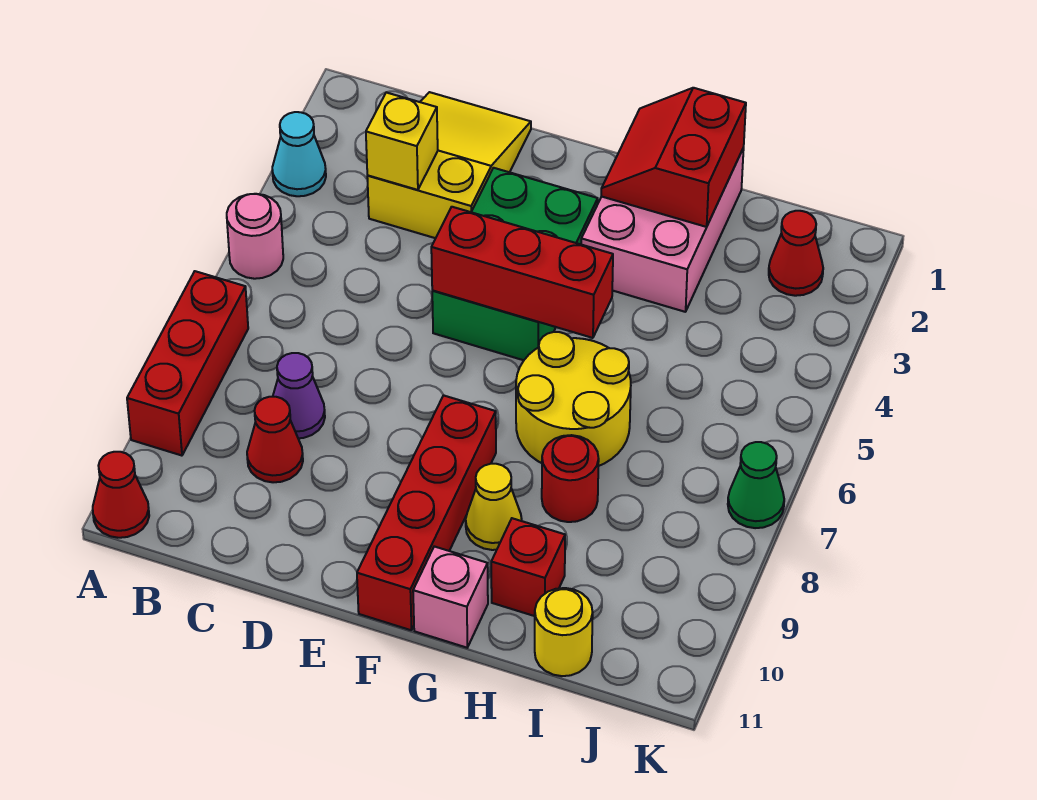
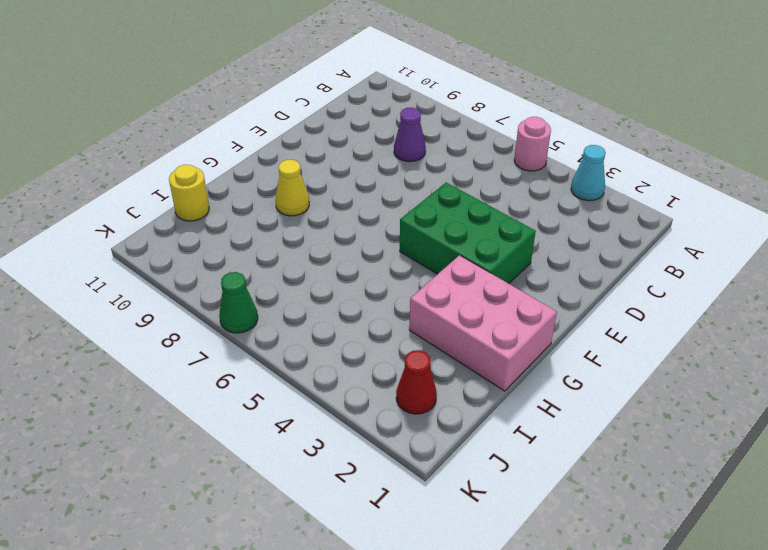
none -> red 1x3 brick [127,271,248,456]
none -> red 1x1 cone [93,452,149,538]
none -> yellow 2x3 slope [367,92,531,238]

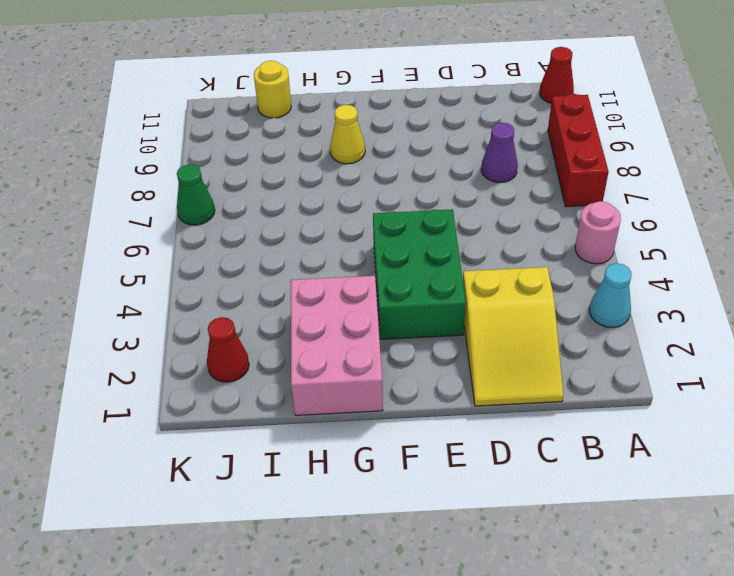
none -> red 1x1 cone [247,397,303,482]
none -> red 1x4 brick [357,395,496,630]
none -> yellow 2x2 round brick [516,332,631,466]

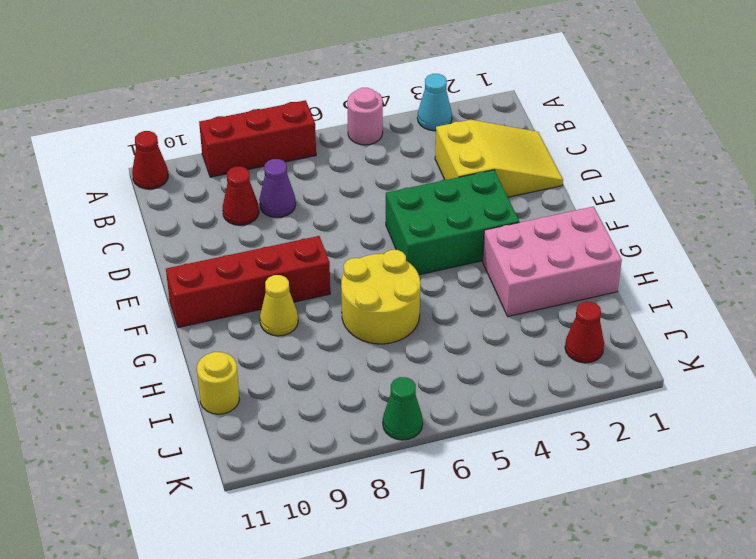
none -> pink 1x1 brick [413,546,488,648]
none -> red 1x1 round brick [542,435,599,522]
none -> red 1x1 brick [491,518,565,616]

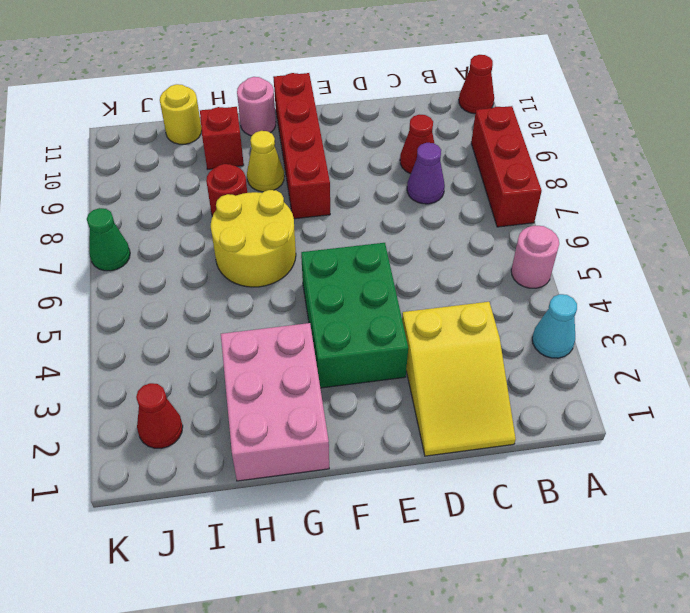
pink 1x1 round brick [237,77,276,136] -> pink 1x1 brick [413,546,488,648]
none -> yellow 1x1 brick [366,92,438,190]
none -> red 1x3 brick [431,207,613,338]
none -> red 2x2 slope [601,88,746,227]

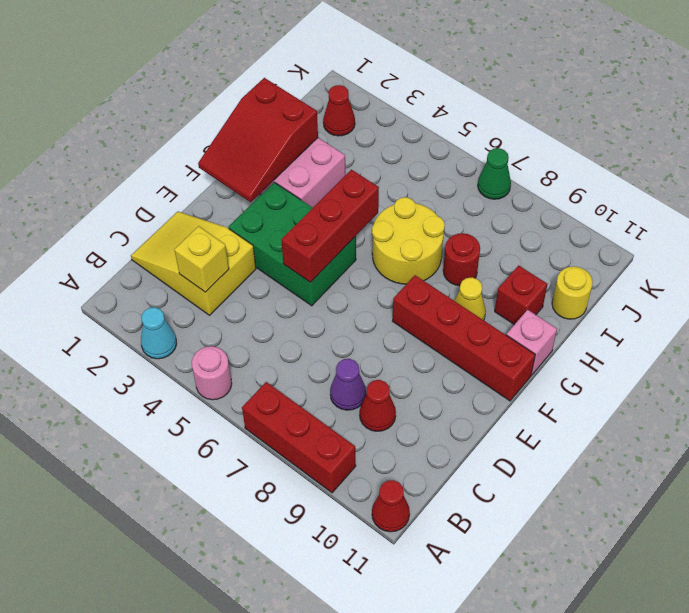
red 2x3 slope [198,78,318,202] -> red 2x2 slope [601,88,746,227]

